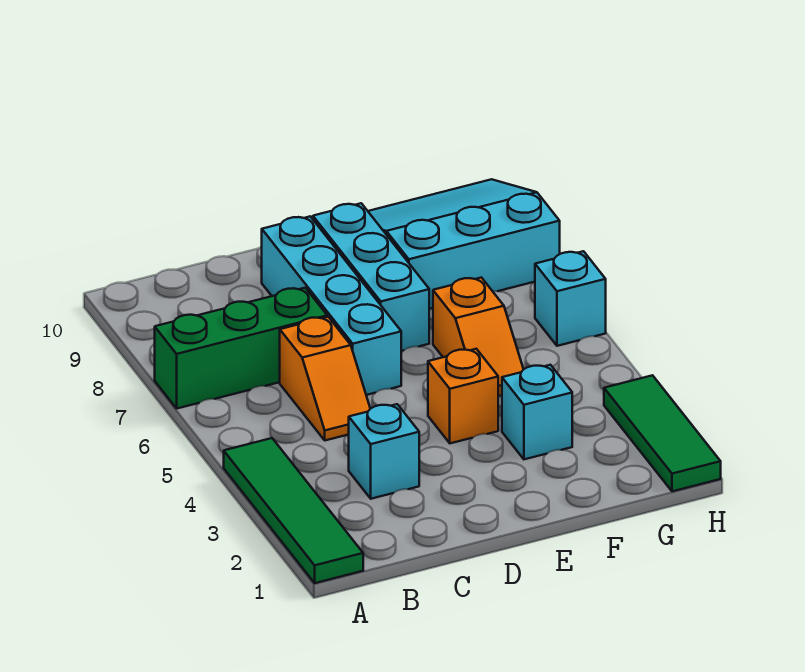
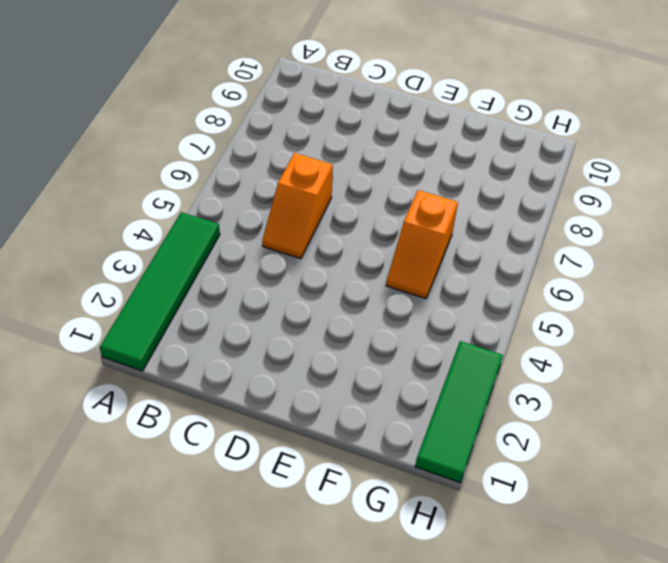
none -> green 1x3 brick [155,288,327,408]
none -> cyan 1x1 brick [349,404,419,499]
none -> cyan 1x4 brick [262,216,401,395]

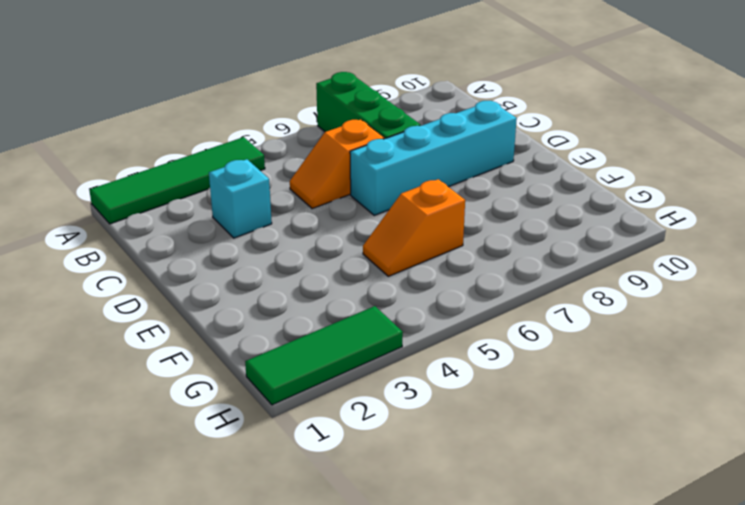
none -> orange 1x1 brick [428,349,498,443]
none -> cyan 1x3 brick [313,203,429,351]
none -> cyan 1x1 brick [502,365,572,459]

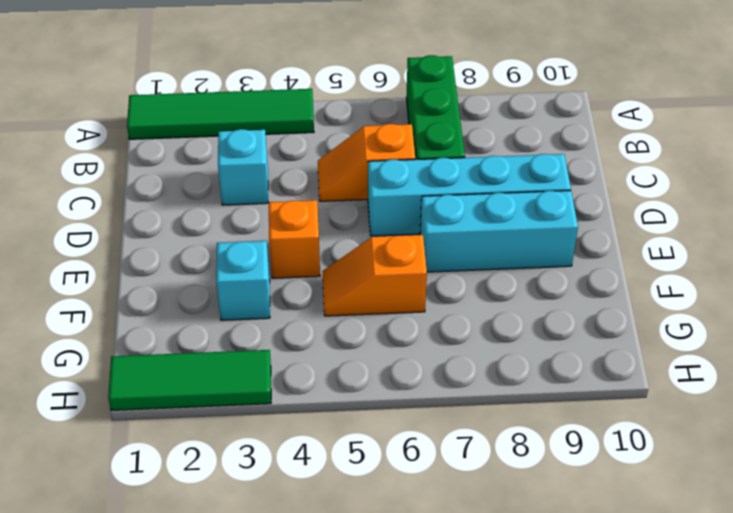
none -> cyan 3x3 slope [368,179,560,309]
none -> cyan 1x1 brick [535,251,606,346]

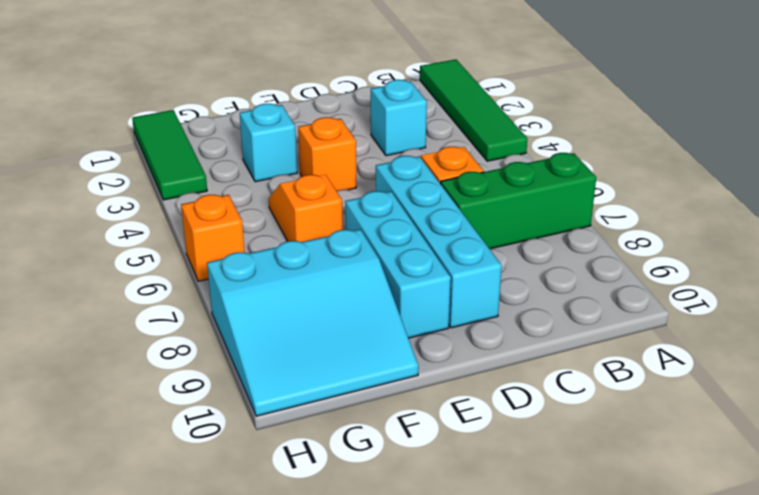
orange 1x1 brick [181,195,245,281] -> cyan 1x1 brick [535,251,606,346]

